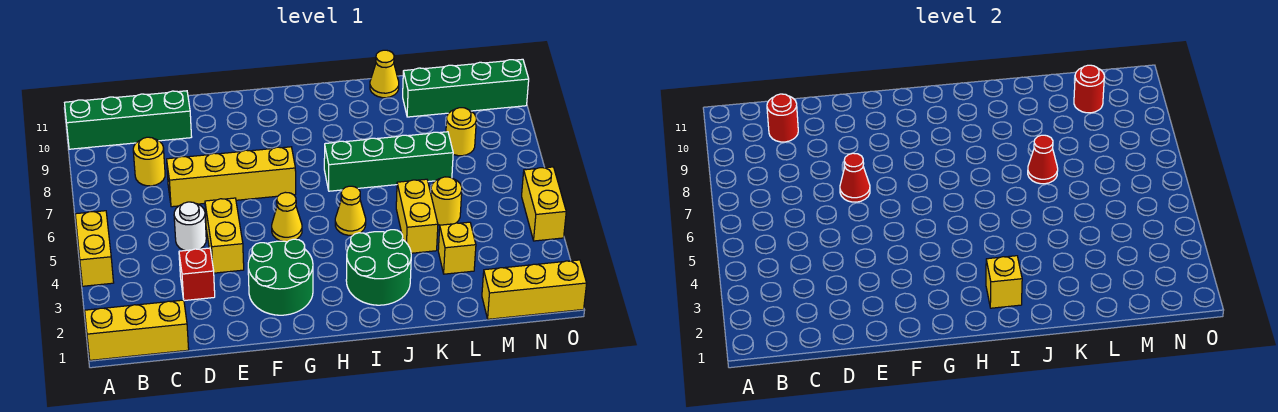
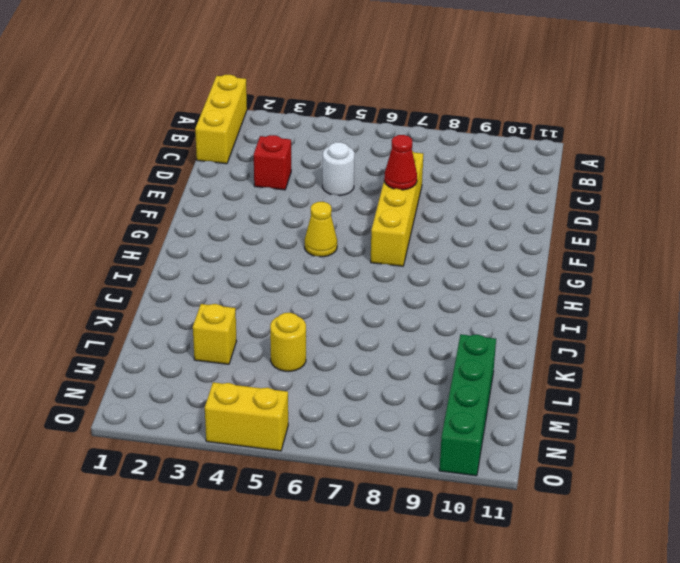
none -> yellow 1x2 brick [75,211,114,286]
none -> green 1x4 brick [65,91,192,149]
none -> yellow 1x1 round brick [133,137,165,186]

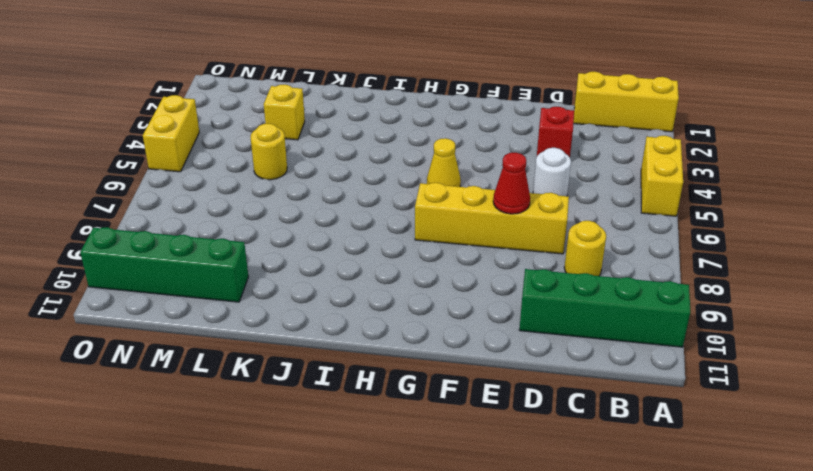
none -> yellow 1x2 brick [205,198,244,273]
none -> green 2x2 round brick [248,239,313,315]
none -> green 2x2 round brick [346,230,411,305]

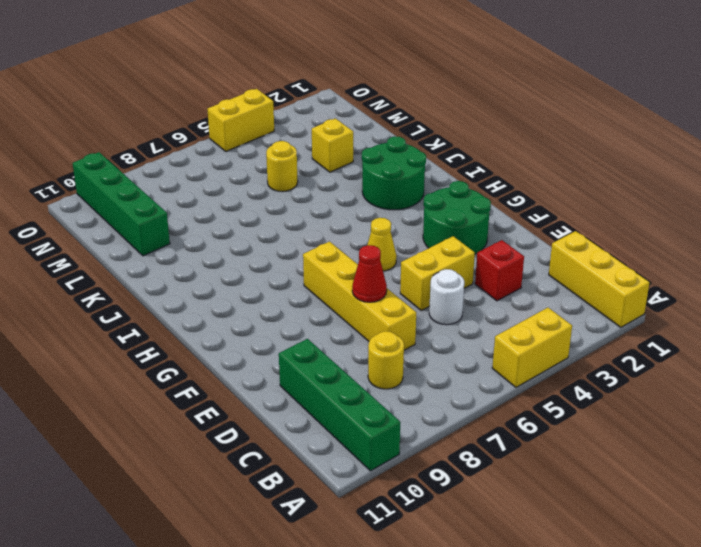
none -> yellow 1x1 cone [335,186,366,235]
none -> green 1x4 brick [324,132,453,191]
none -> yellow 1x2 brick [396,179,438,253]

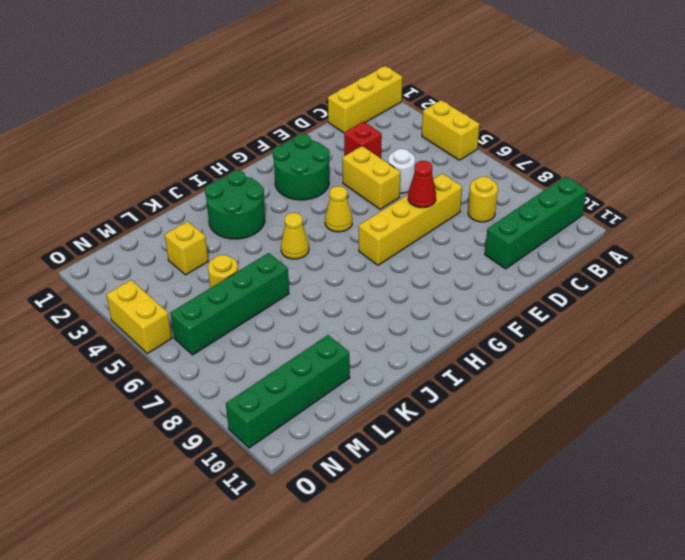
green 1x4 brick [170,253,289,355] -> green 1x4 brick moved to [324,132,453,191]
none -> yellow 1x2 brick [396,179,438,253]
none -> yellow 1x1 cone [370,50,399,98]
none -> yellow 1x3 brick [482,260,587,319]

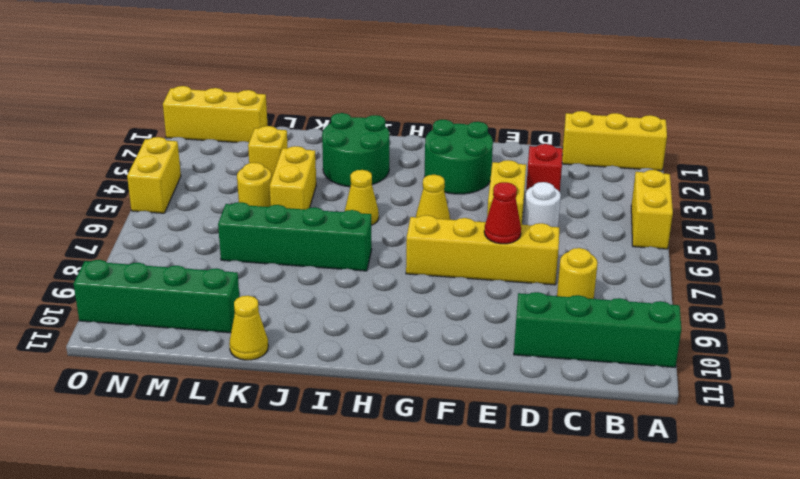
none -> yellow 1x1 round brick [446,108,476,156]
none -> red 1x1 round brick [767,94,798,142]
none -> yellow 1x1 brick [986,256,1022,308]

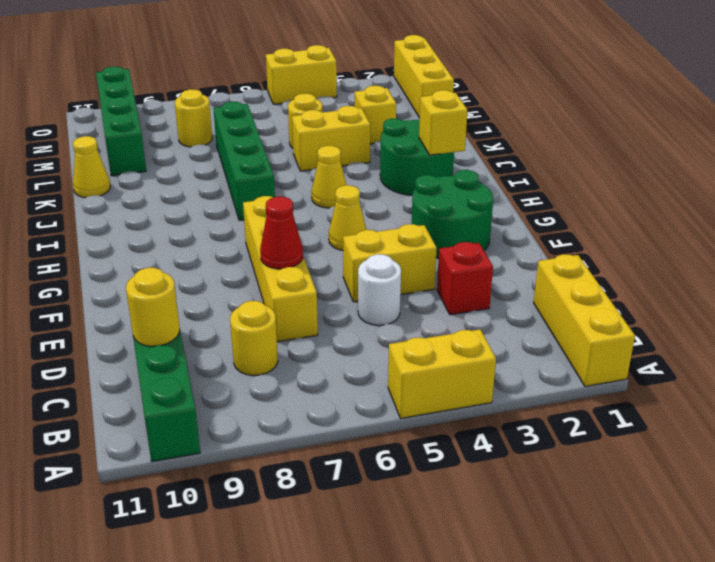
yellow 1x1 round brick [126,268,180,346] -> red 1x1 round brick [767,94,798,142]
none -> red 1x1 cone [1028,135,1058,184]
none -> red 1x1 round brick [1074,65,1104,113]

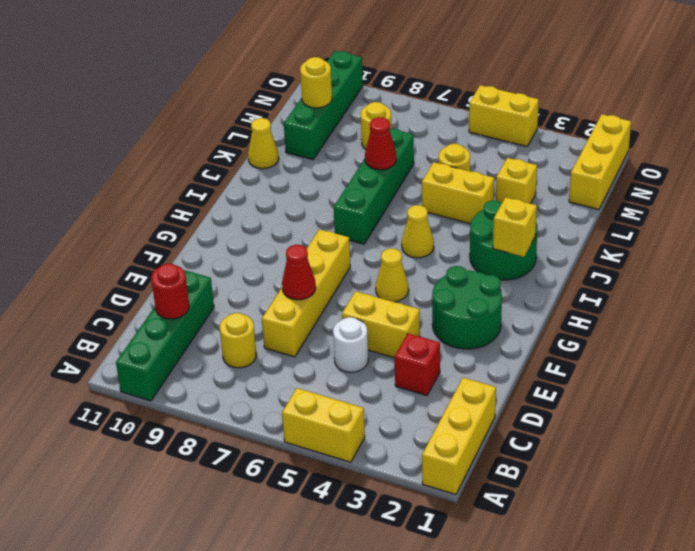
yellow 1x1 round brick [300,57,332,108] -> red 1x1 round brick [1074,65,1104,113]

